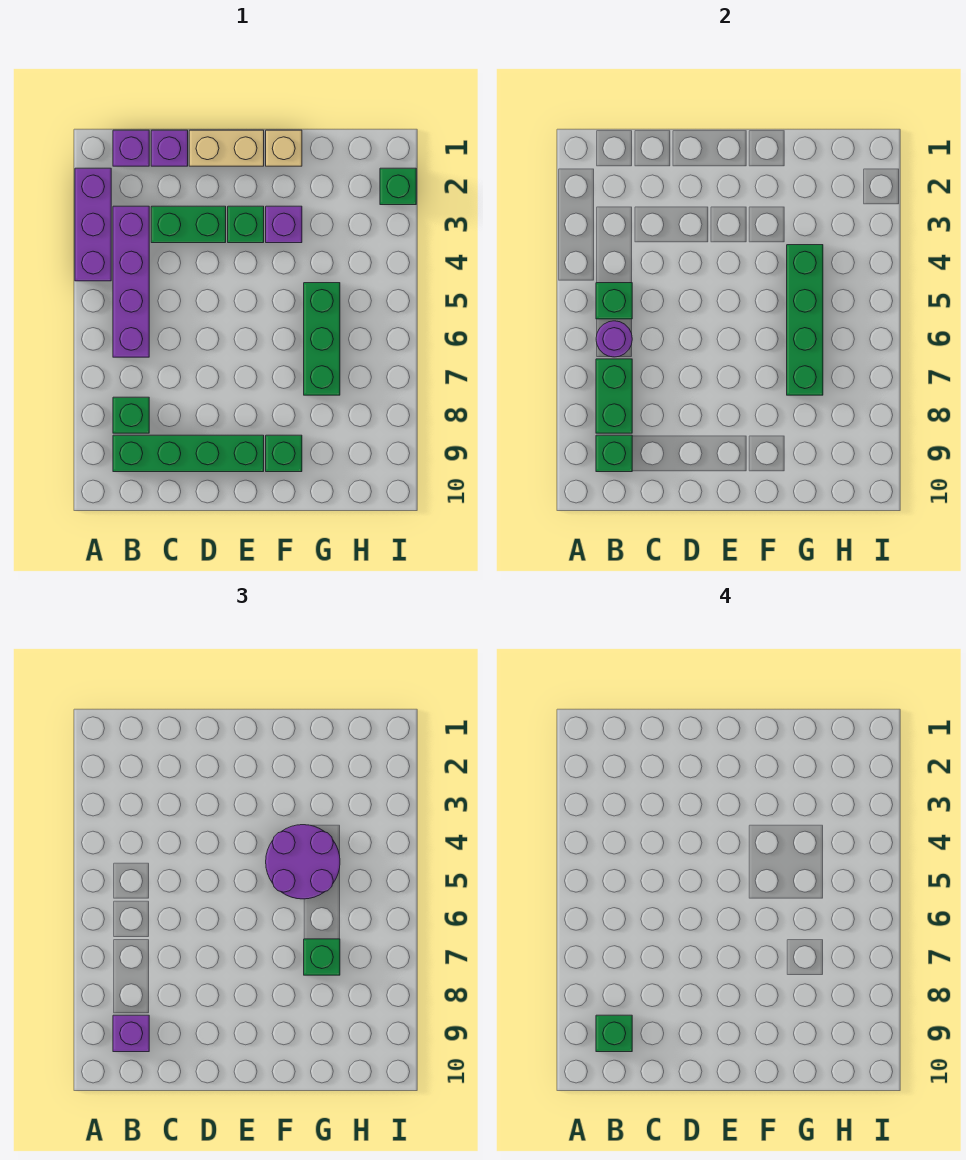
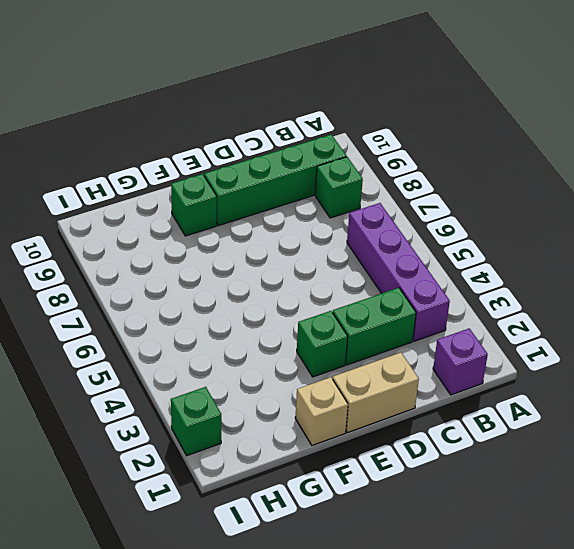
none -> purple 1x3 brick [75,168,111,281]
none -> purple 1x1 brick [151,130,188,166]
none -> purple 1x1 brick [266,206,302,243]

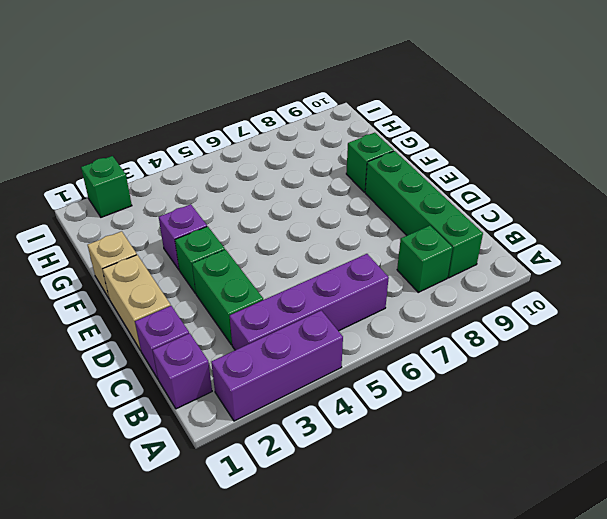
none -> green 1x3 brick [304,283,340,395]
none -> green 1x1 brick [596,283,632,319]
none -> purple 1x1 round brick [596,321,632,357]

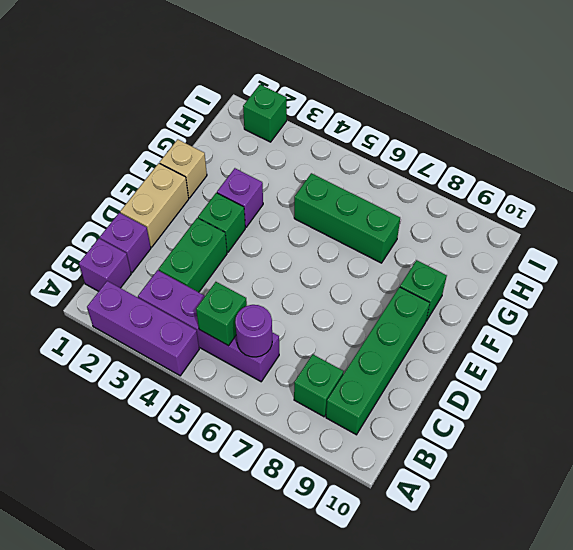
none -> green 1x2 brick [596,359,632,433]
none -> green 1x1 brick [596,435,632,472]
none -> green 1x4 brick [787,245,823,395]

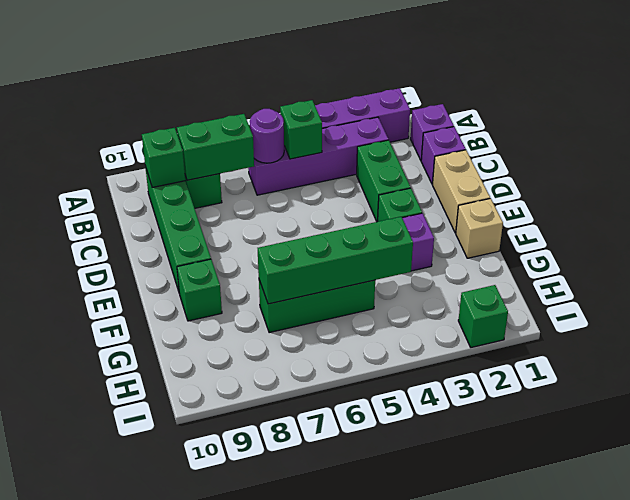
none -> purple 1x1 brick [113,1015,149,1052]
none -> purple 2x2 round brick [266,825,340,899]
none -> green 1x1 brick [304,939,340,975]

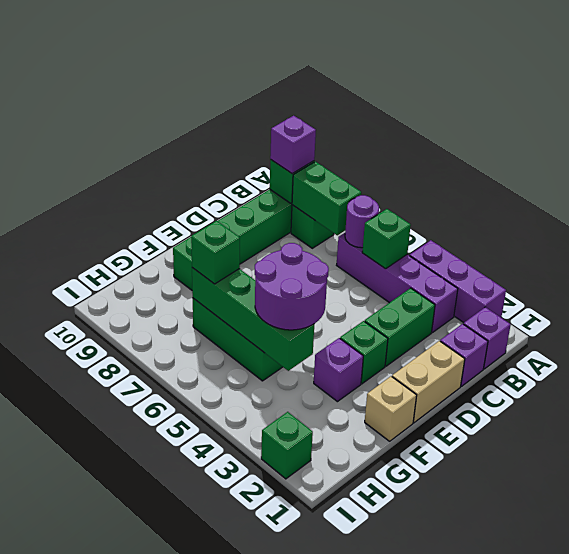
none -> green 1x1 brick [596,1015,632,1052]

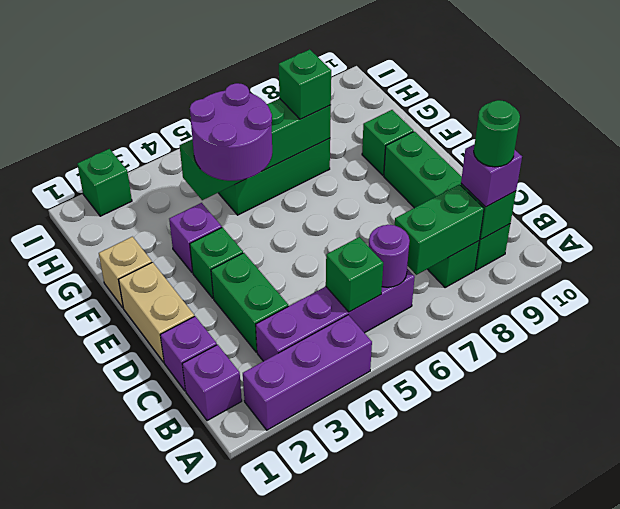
green 1x1 round brick [474,100,520,167] -> green 1x1 brick [596,1015,632,1052]

